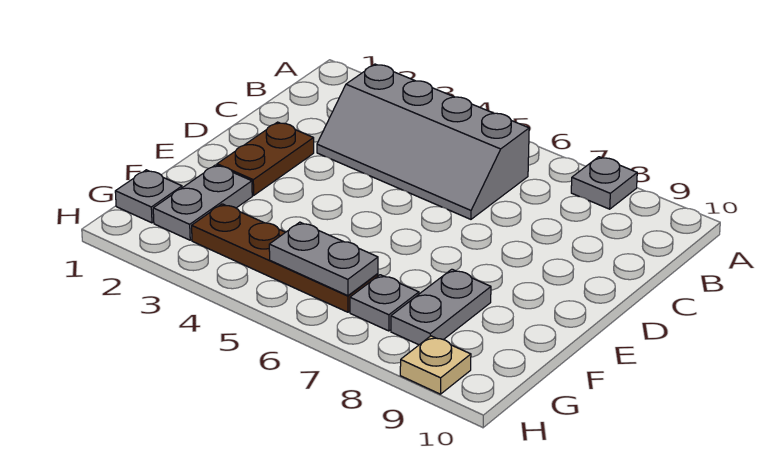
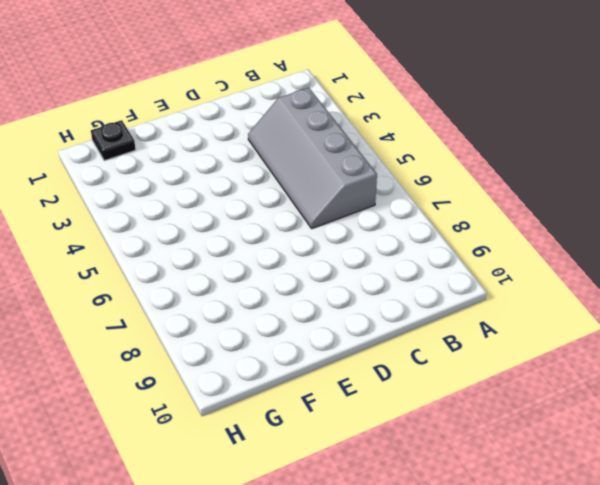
black 1x1 plate [91,120,136,161] -> grey 1x1 plate [115,170,182,223]
none -> grey 1x1 plate [571,157,637,209]
none -> brown 1x2 plate [217,122,314,195]

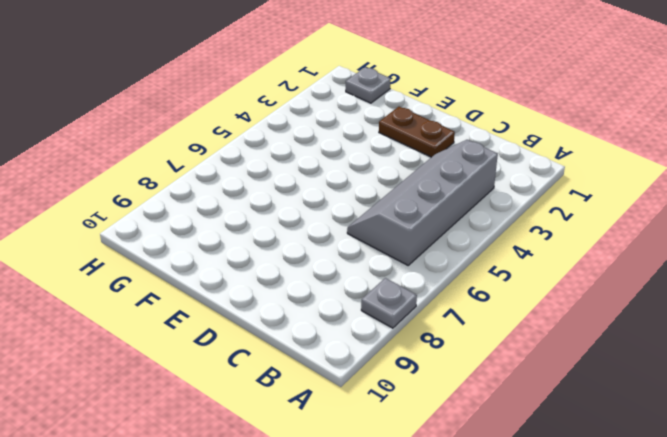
none -> grey 1x2 plate [153,165,252,240]
none -> grey 1x2 plate [391,269,491,345]

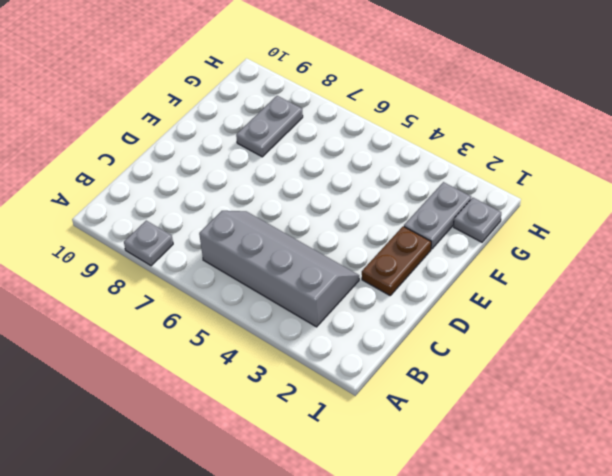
none -> brown 1x4 plate [192,204,378,312]
none -> grey 1x1 plate [350,275,419,331]

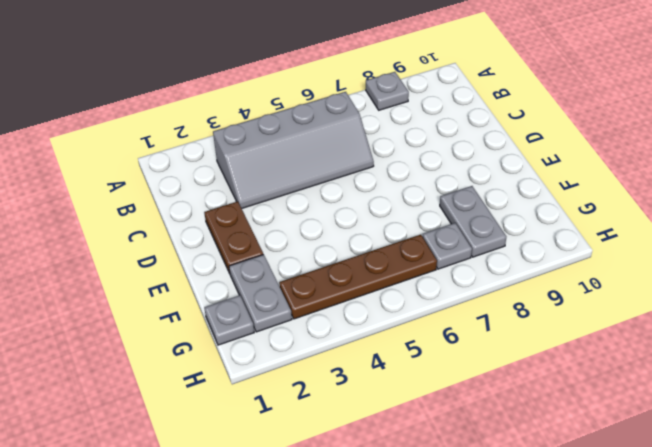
none -> tan 1x1 plate [400,336,471,394]
none -> grey 1x2 plate [269,222,378,296]

